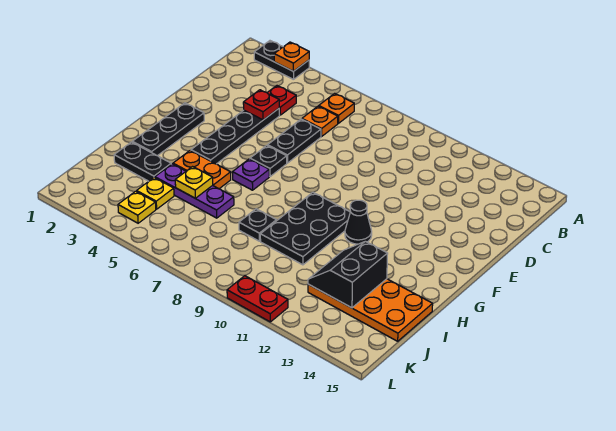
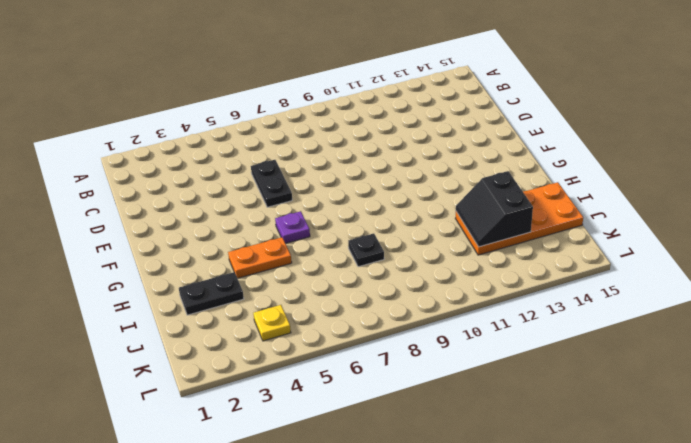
none -> black 1x2 plate [254,41,309,80]
none -> orange 1x1 plate [319,93,354,123]
none -> red 1x1 plate [267,86,296,115]

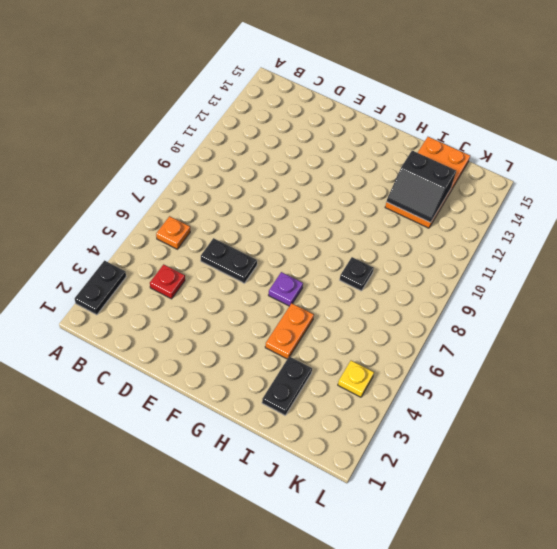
none -> orange 1x1 plate [302,106,338,136]
none -> black 1x4 plate [191,109,280,164]
none -> black 1x3 plate [132,103,204,156]

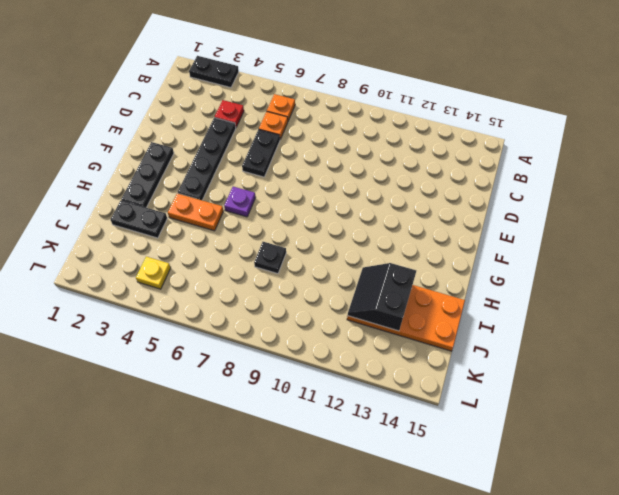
none -> black 1x1 plate [250,146,287,176]
none -> black 2x3 plate [260,192,350,265]
none -> black 1x1 cone [345,200,372,244]

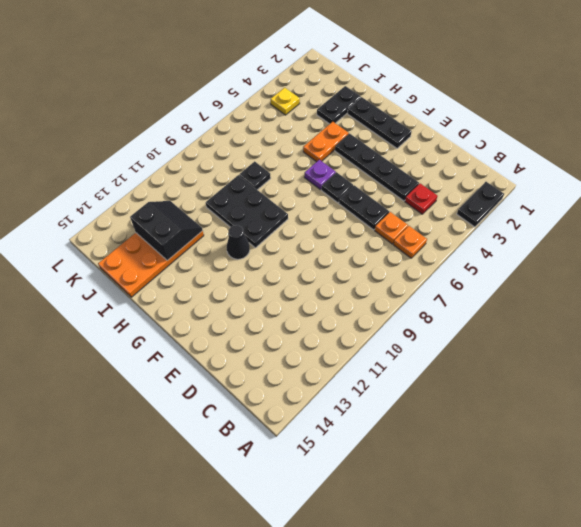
none -> purple 1x3 plate [155,164,234,218]
none -> yellow 1x1 plate [137,178,174,209]
none -> red 1x2 plate [227,276,288,322]

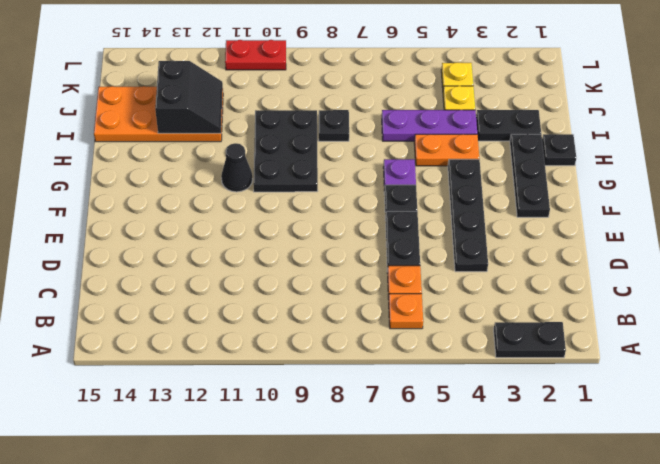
black 1x1 plate [542,134,576,166] -> none
none -> red 1x1 plate [267,86,296,115]
none -> orange 1x1 plate [274,42,309,71]
none -> red 1x1 plate [243,90,279,120]

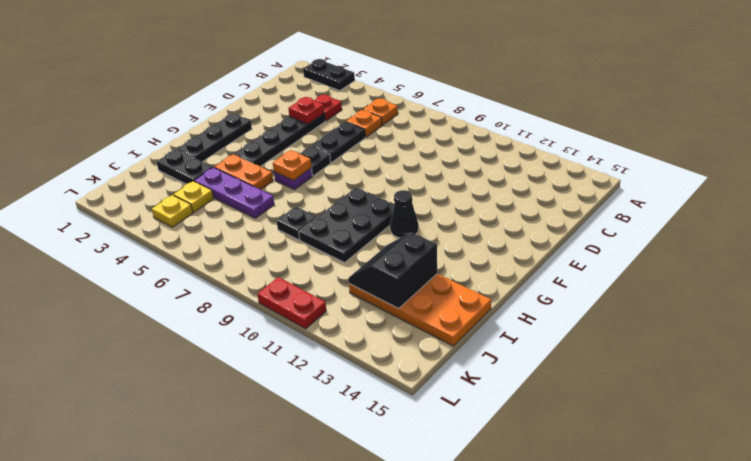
orange 1x1 plate [273,150,311,181] -> orange 1x1 plate moved to [274,42,309,71]
none -> yellow 1x1 plate [175,167,213,198]

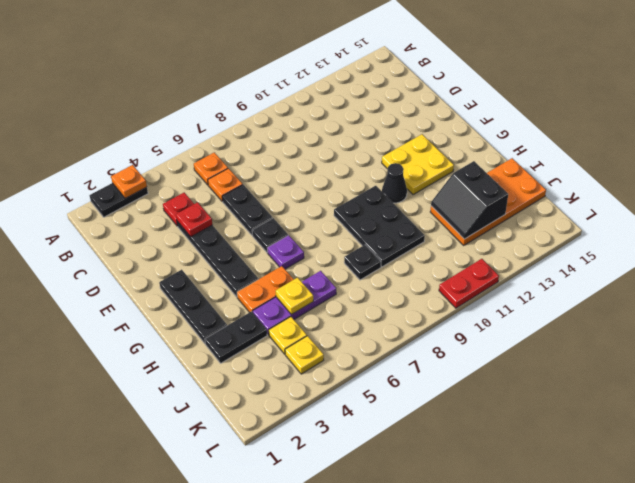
yellow 2x2 plate [382,134,454,195] -> none

